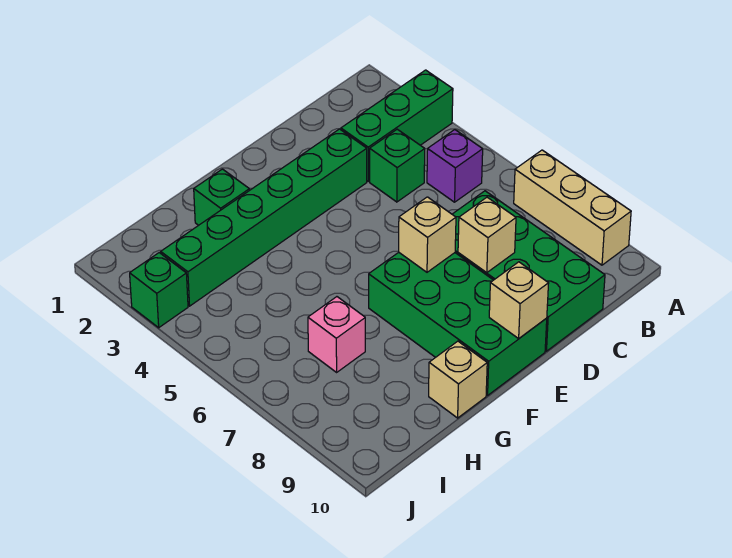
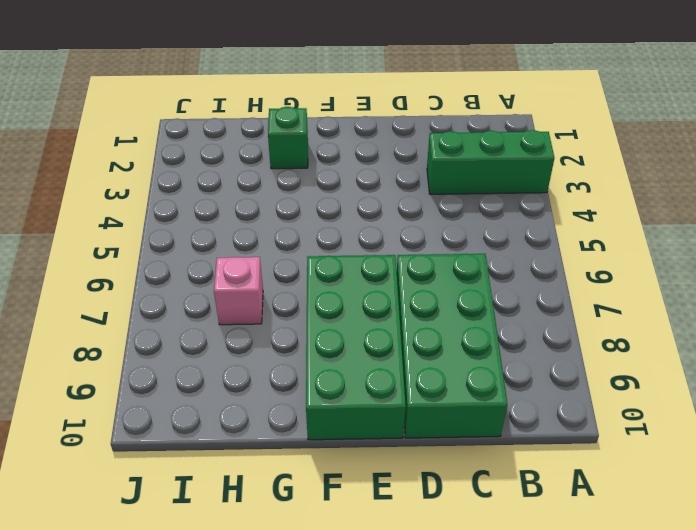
none -> tan 1x3 brick [514,150,631,265]
none -> purple 1x1 brick [427,130,483,202]
none -> green 1x1 brick [370,129,425,202]

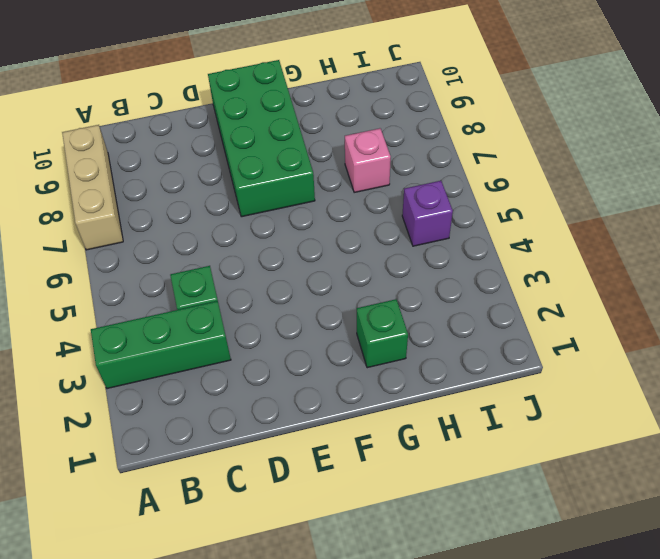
purple 1x1 brick [402,181,453,246] -> purple 1x1 brick moved to [427,130,483,202]
none -> green 2x4 brick [452,191,605,351]
none -> green 1x6 brick [161,129,367,306]
none -> tan 1x1 brick [429,341,487,418]

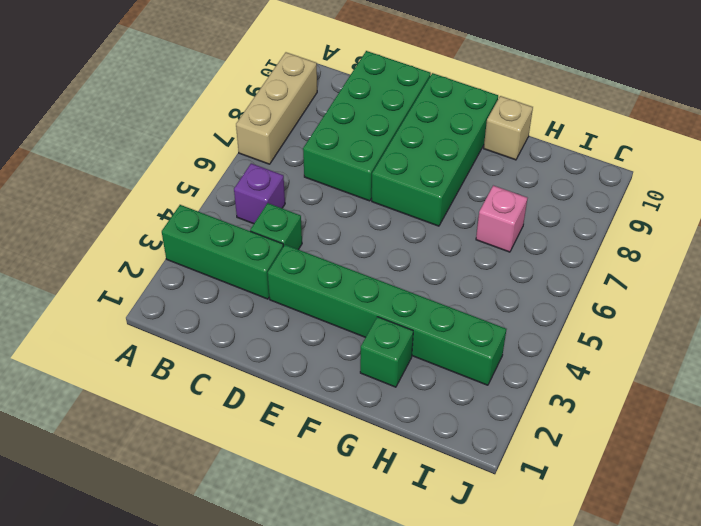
none -> green 1x1 brick [130,253,188,328]
none -> tan 1x1 brick [458,197,516,273]
none -> tan 1x1 brick [399,197,456,272]

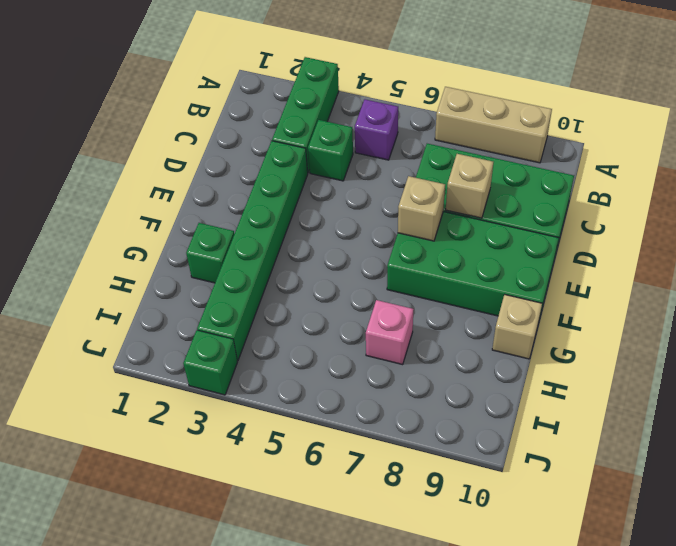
none -> tan 1x1 brick [489,262,549,338]

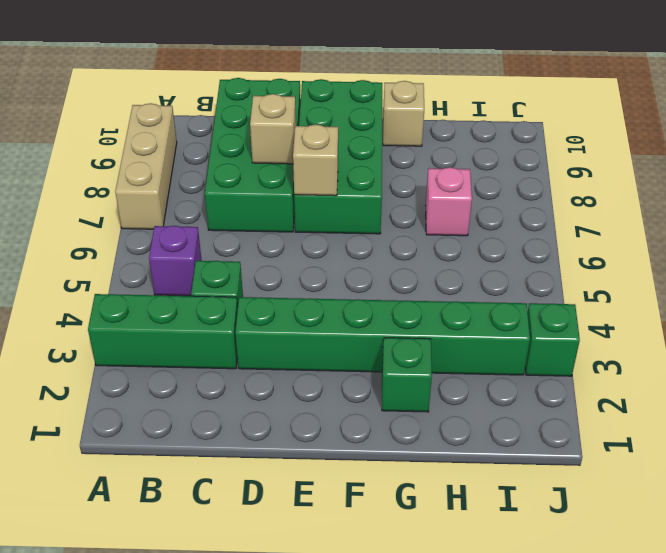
none -> tan 1x1 brick [489,262,549,338]

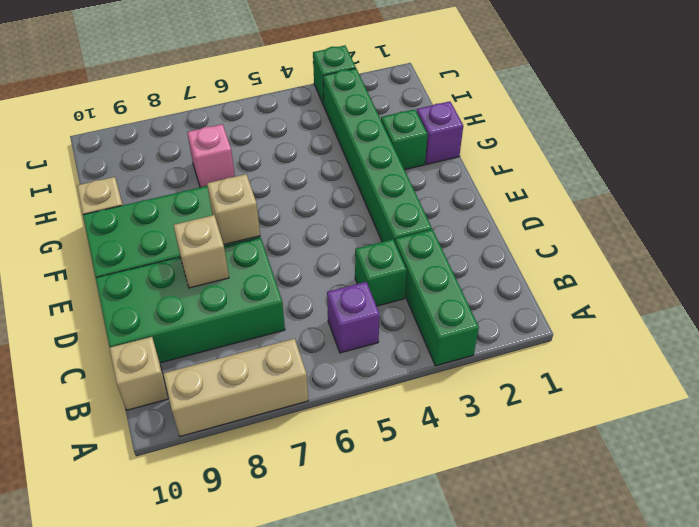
tan 1x1 brick [110,337,168,410] -> tan 1x1 brick moved to [489,262,549,338]
purple 1x1 brick [417,101,463,164] -> none

